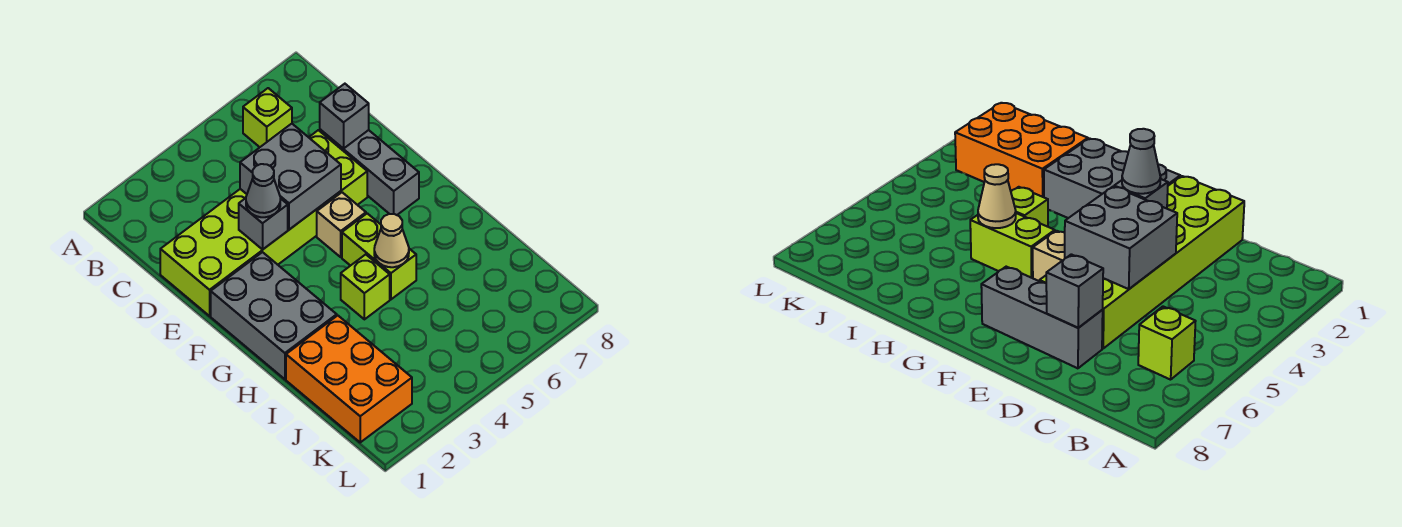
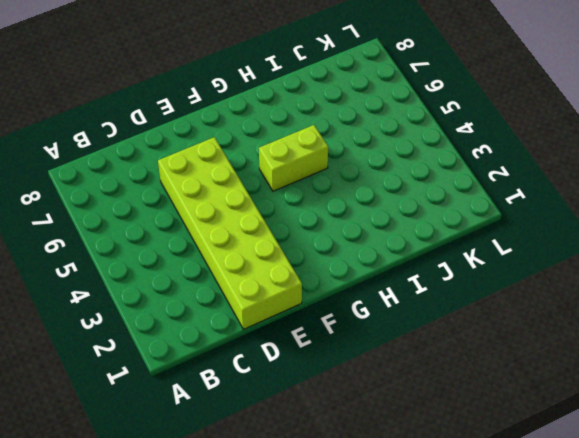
none -> lime 1x1 brick [243,88,292,147]
none -> grey 1x3 brick [320,130,419,215]
none -> grey 2x3 brick [211,252,337,379]

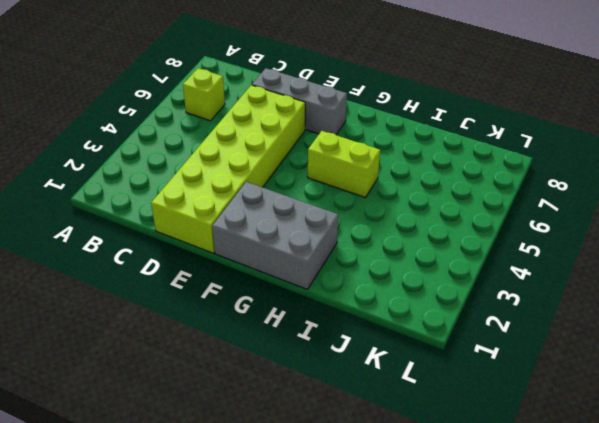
none -> tan 1x1 brick [317,192,366,257]
none -> lime 1x1 brick [341,254,390,319]
none -> orange 2x3 brick [286,316,412,442]

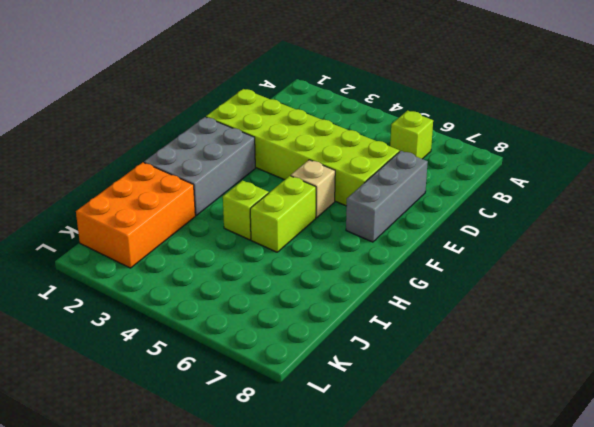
none -> grey 2x2 brick [240,124,341,230]
none -> grey 1x1 brick [320,84,369,149]
none -> grey 1x1 brick [239,198,288,249]

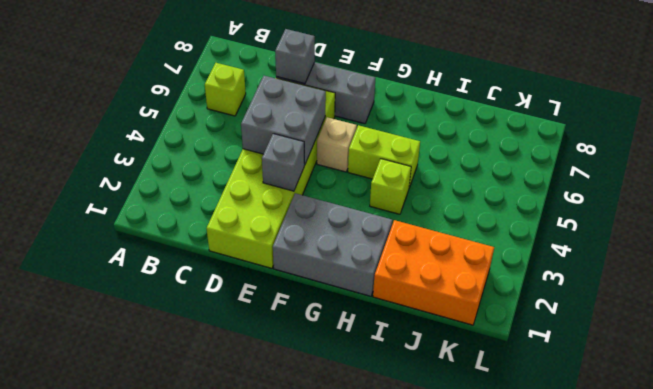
none -> tan 1x1 cone [374,214,409,267]
none -> grey 1x1 cone [246,164,280,217]

